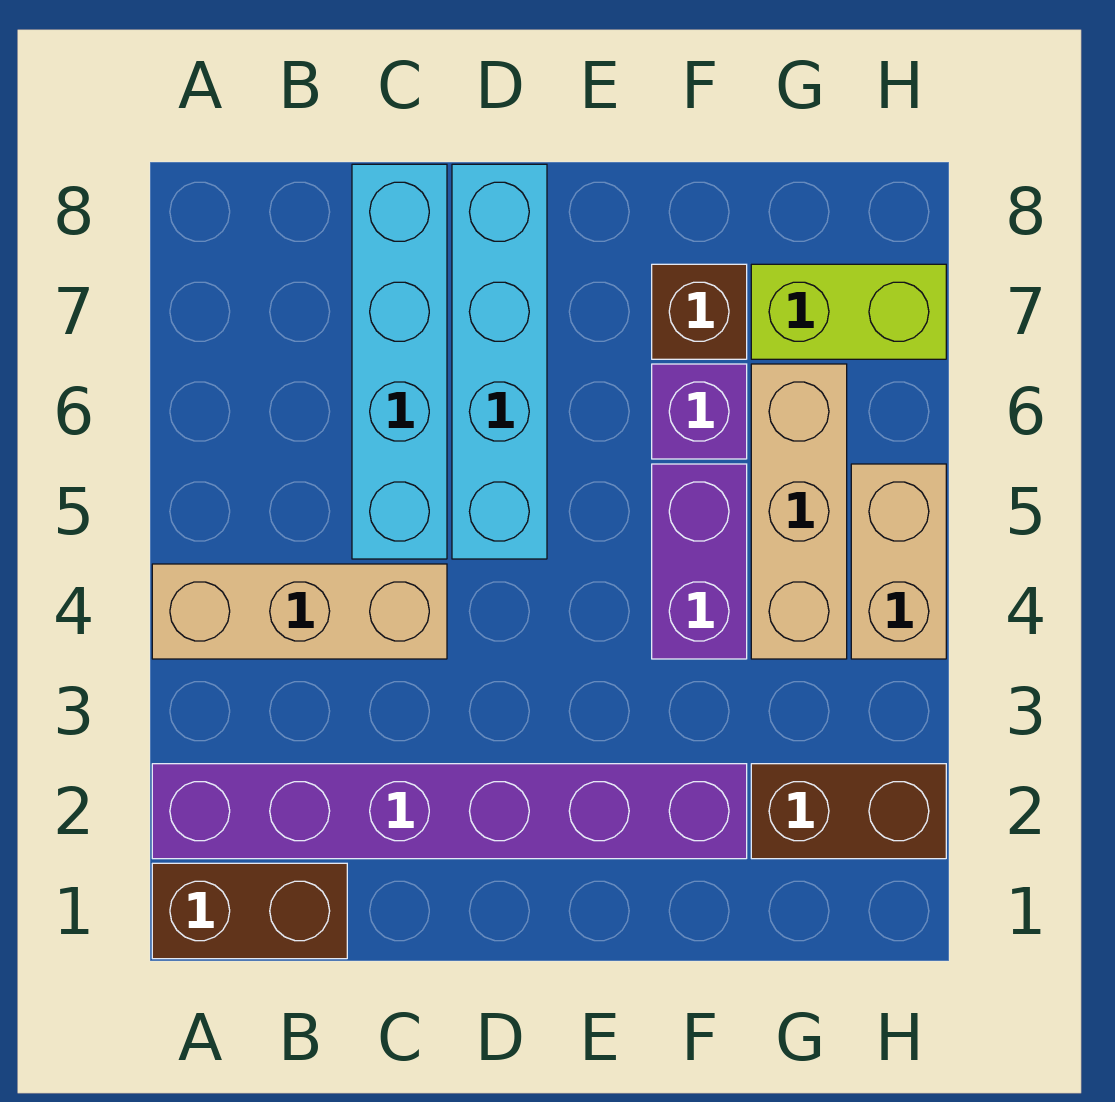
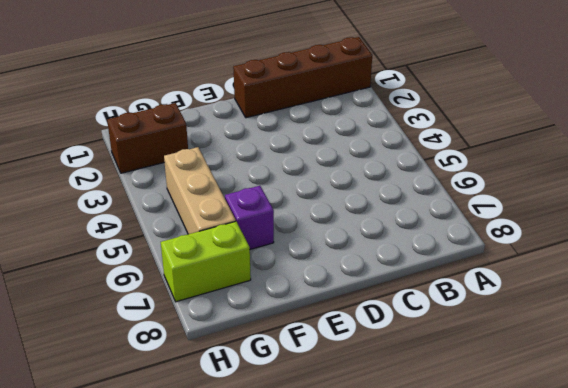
brown 1x4 brick [233,37,372,118] -> brown 1x2 brick [152,863,347,959]
none -> purple 1x6 brick [152,764,747,859]
none -> tan 1x3 brick [152,564,447,659]
none -> cyan 1x4 brick [352,164,447,559]

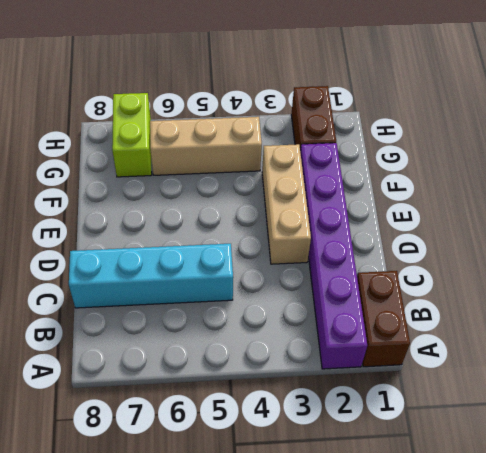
tan 1x3 brick [262,144,311,264] -> tan 1x3 brick moved to [152,564,447,659]
none -> cyan 1x4 brick [452,164,547,559]
none -> purple 1x2 brick [652,464,747,659]
none -> purple 1x1 brick [652,364,747,459]

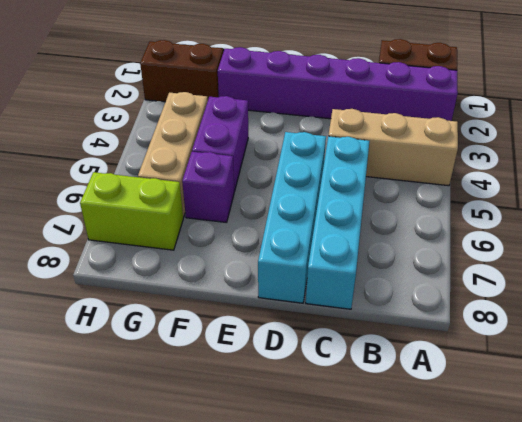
none -> brown 1x1 brick [652,264,747,359]
none -> tan 1x2 brick [851,464,946,659]

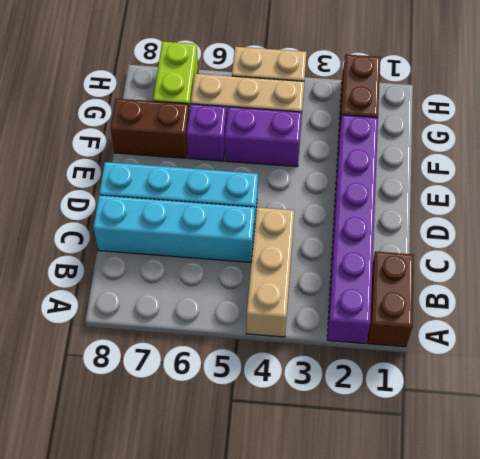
brown 1x2 brick [111,99,189,158] -> brown 1x1 brick [652,264,747,359]

